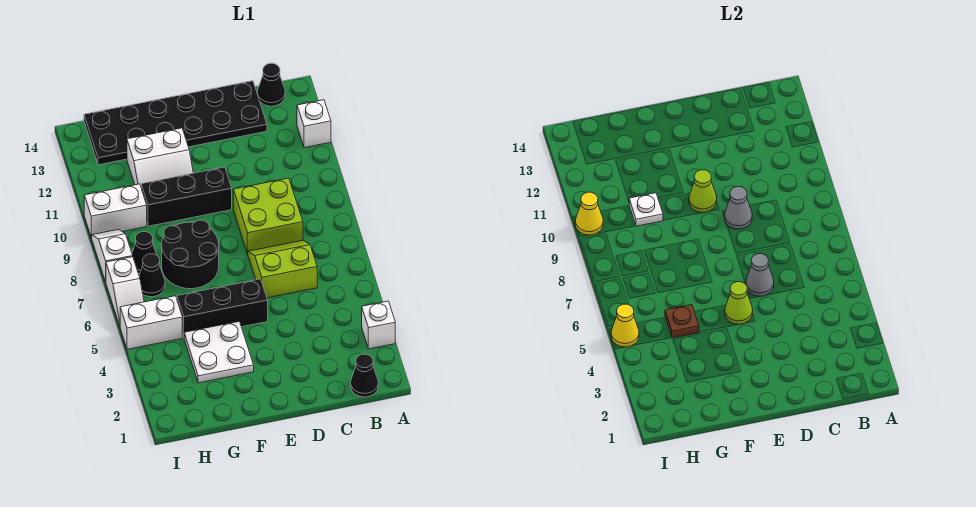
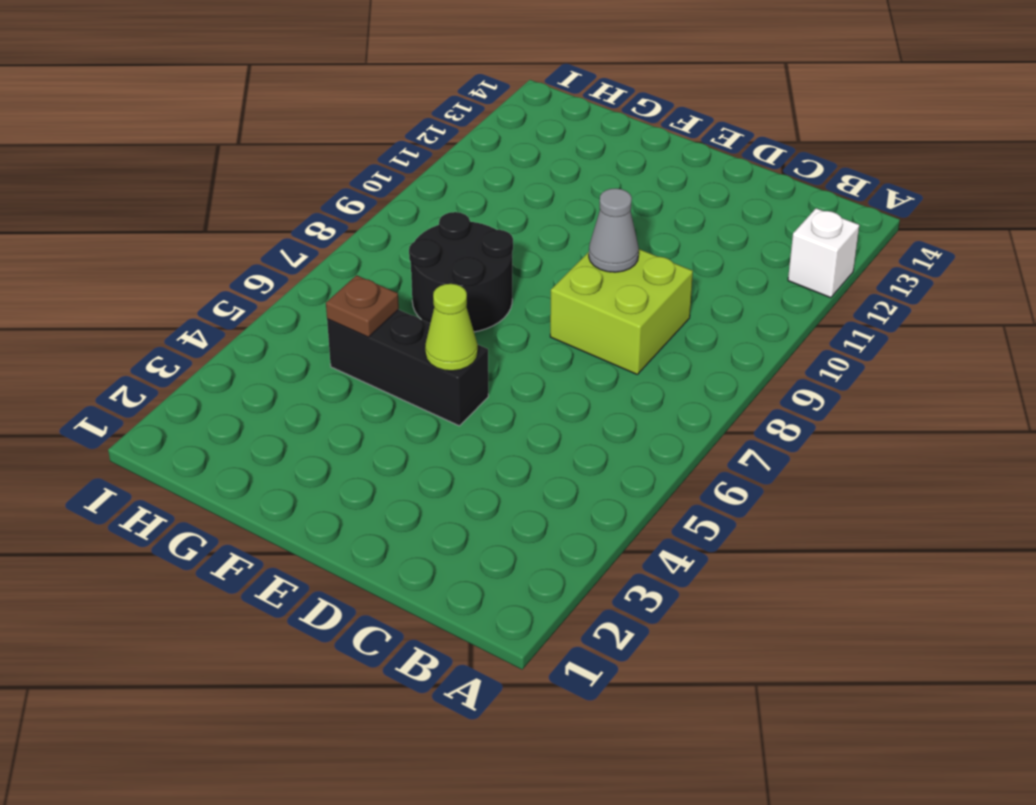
none -> white 1x1 brick [362,301,395,349]
none -> black 1x1 cone [351,354,378,397]
none -> black 1x1 cone [257,63,285,106]

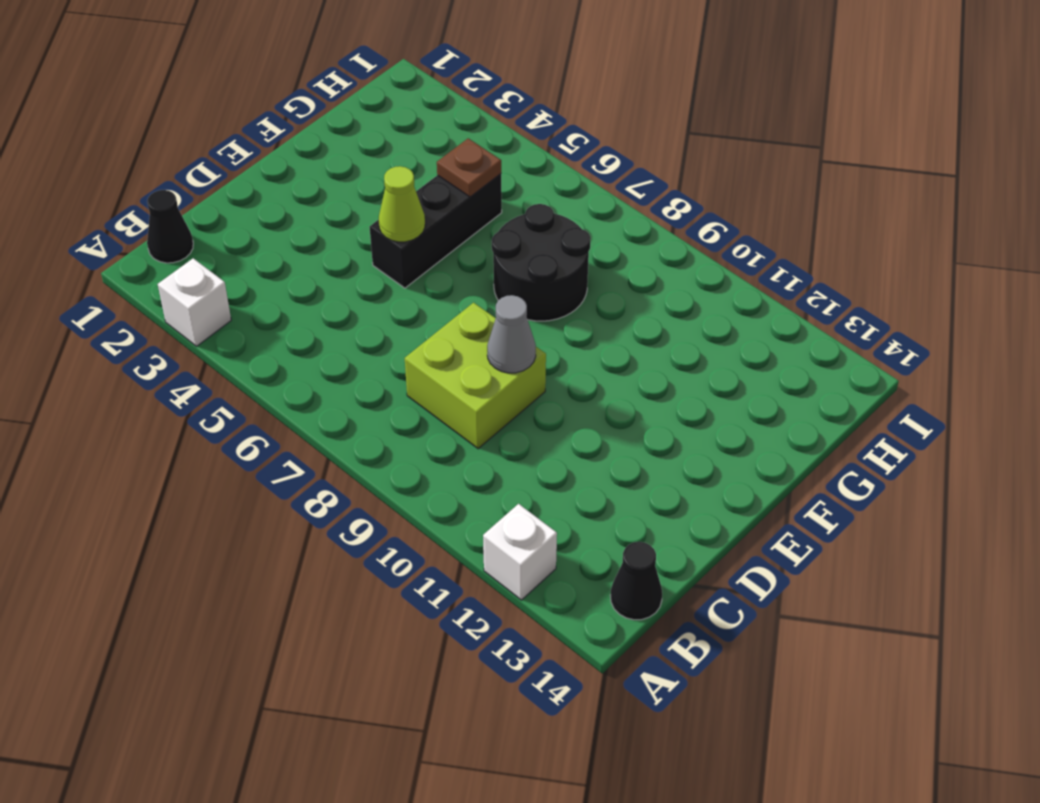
none -> lime 2x2 slope [248,240,317,298]
none -> black 2x6 plate [84,81,267,165]
none -> black 1x3 brick [141,167,232,226]

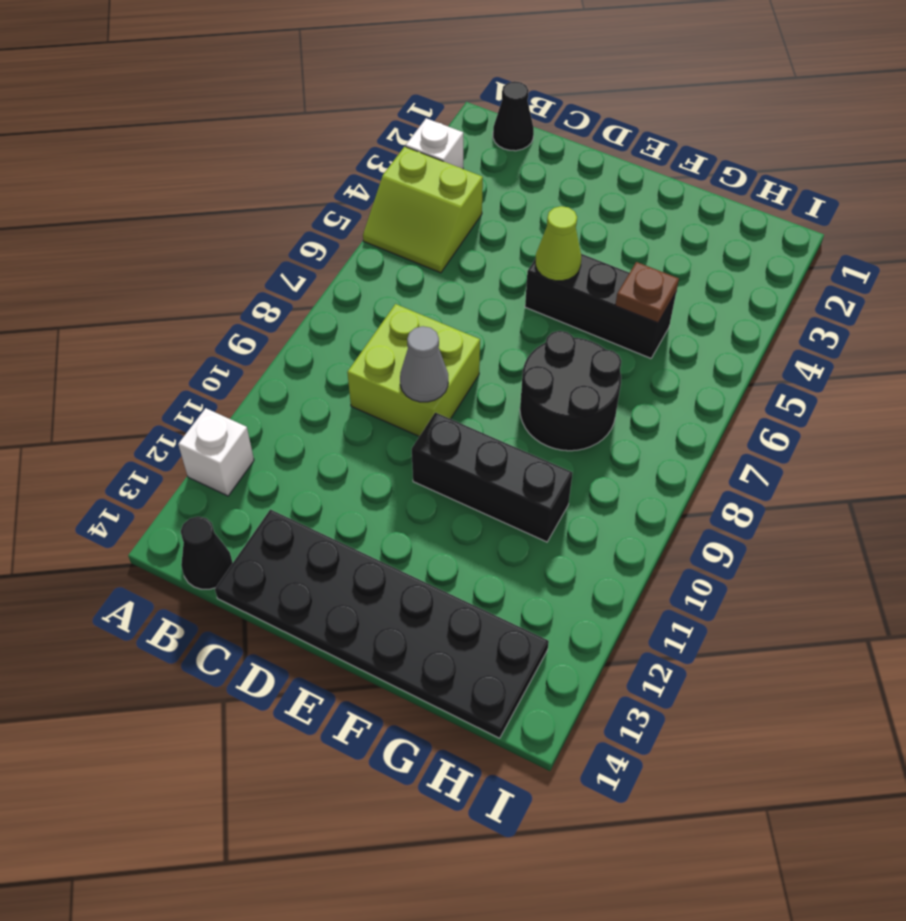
lime 2x2 slope [363,147,483,273] -> lime 2x2 slope moved to [248,240,317,298]
none -> white 2x2 plate [184,322,254,383]
none -> white 2x2 slope [127,128,193,186]
none -> white 1x2 brick [120,296,182,349]

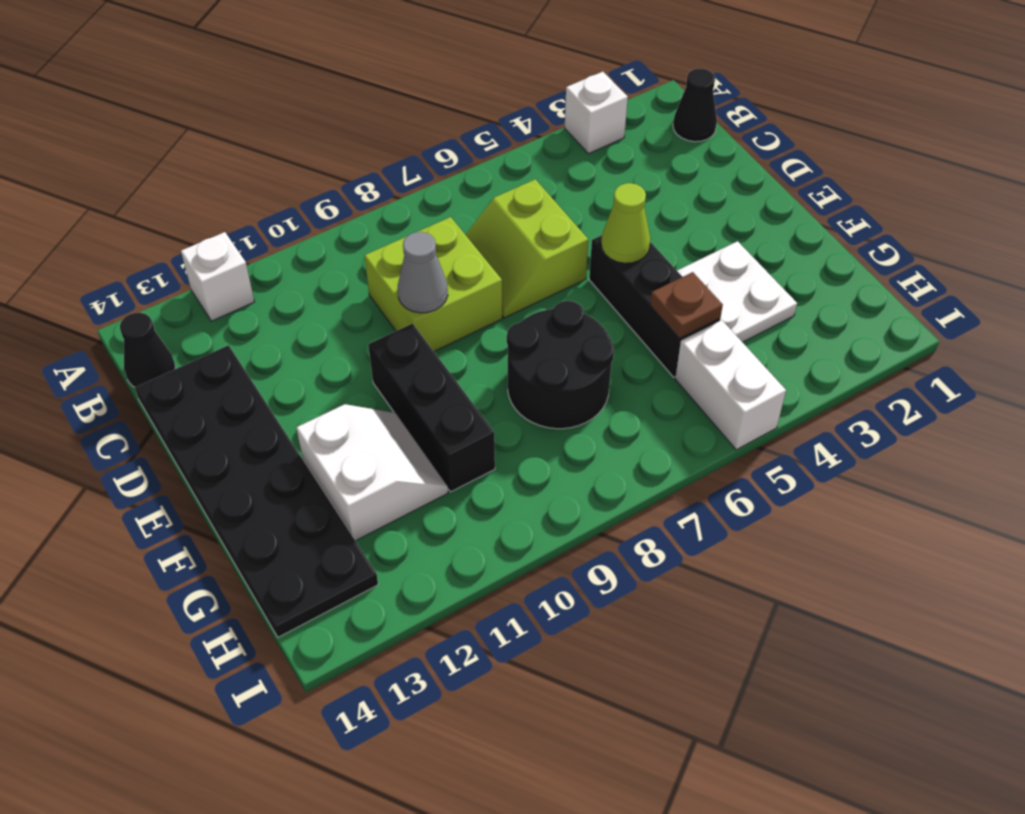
none -> black 1x1 cone [139,254,165,297]
none -> black 1x1 cone [132,232,157,274]
none -> white 1x2 brick [84,184,147,237]

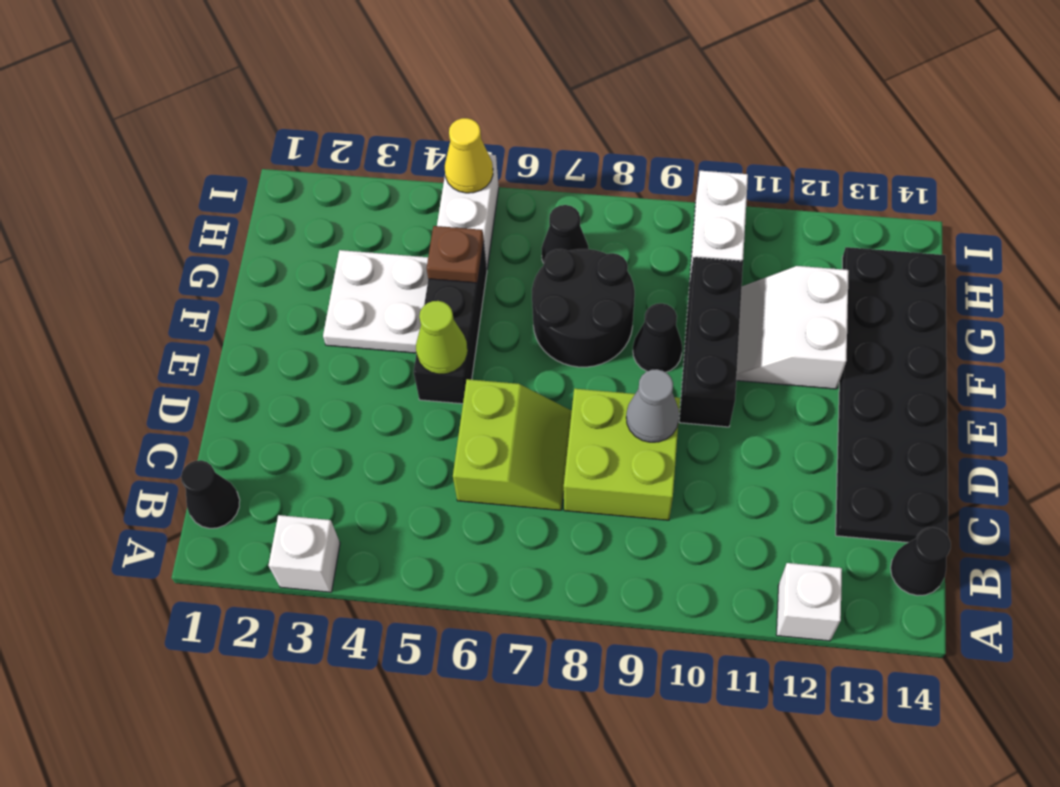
black 1x1 cone [633,303,682,372] -> black 1x1 cone moved to [132,232,157,274]
none -> white 1x2 slope [106,257,144,326]
none -> white 1x2 slope [91,230,133,282]
none -> grey 1x1 cone [746,254,774,296]

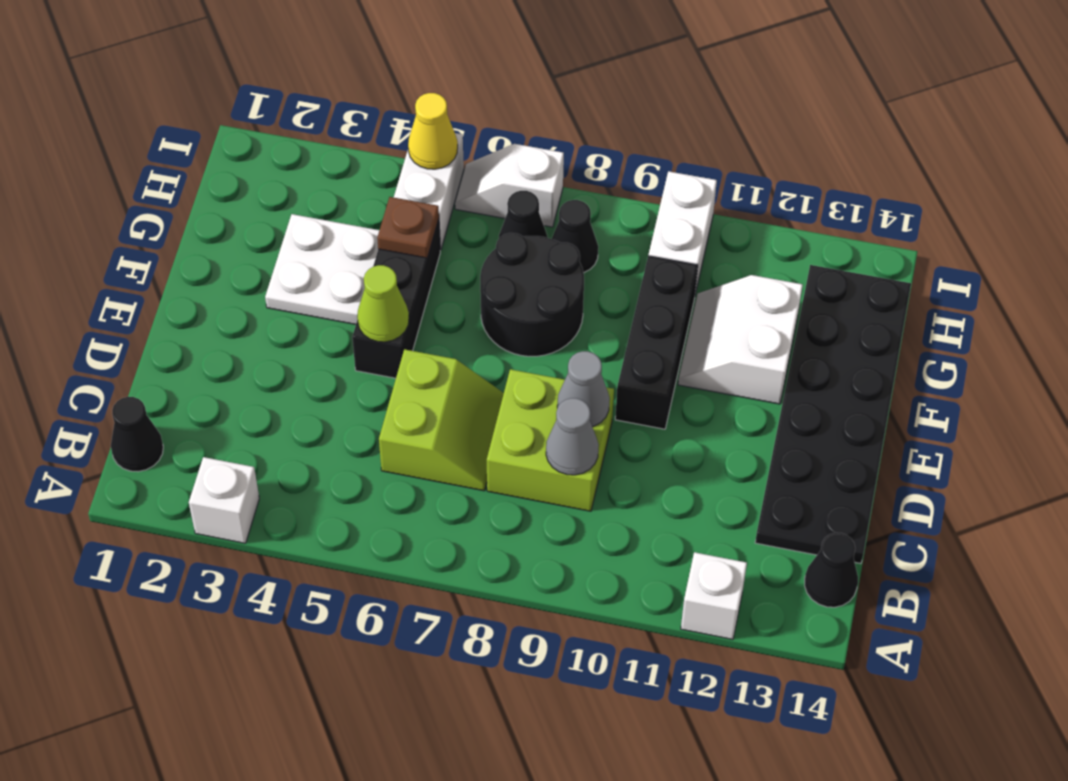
grey 1x1 cone [546,398,599,475] -> grey 1x1 cone moved to [746,254,774,296]
none -> white 1x2 slope [91,230,133,282]
none -> lime 1x1 cone [689,170,717,213]
none -> white 1x1 plate [629,193,663,226]

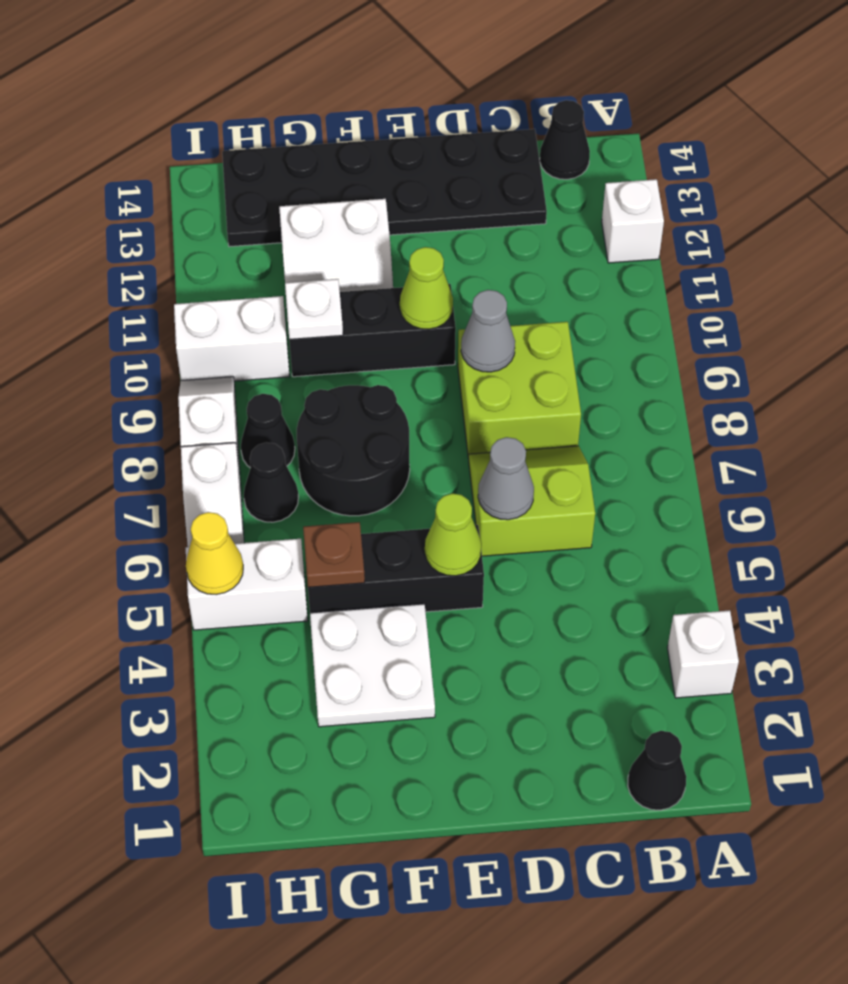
none -> yellow 1x1 cone [575,192,603,235]

